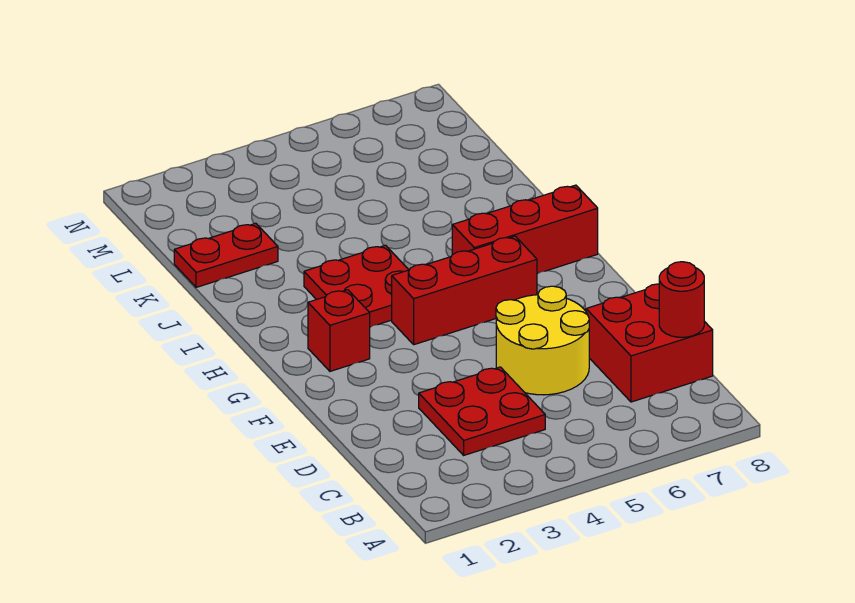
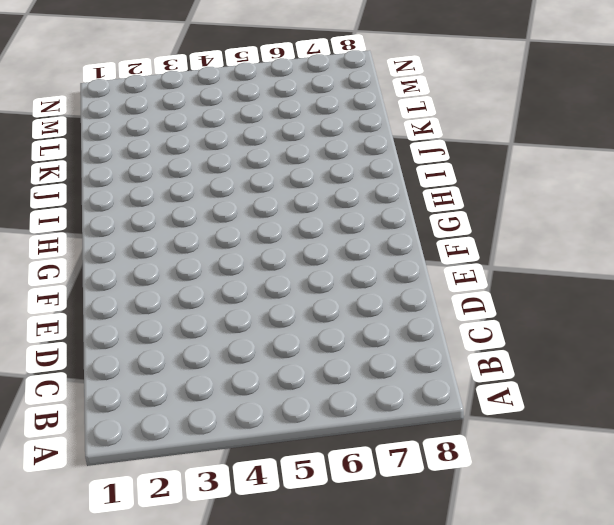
none -> red 2x2 plate [419,367,545,455]
none -> red 2x2 brick [586,284,713,402]

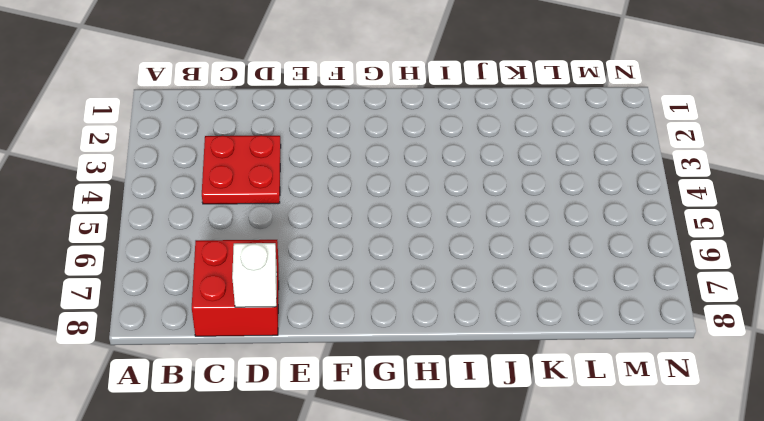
white 1x1 brick [232,243,277,307] -> none
none -> yellow 2x2 round brick [496,286,589,395]
none -> red 1x1 brick [308,290,370,371]

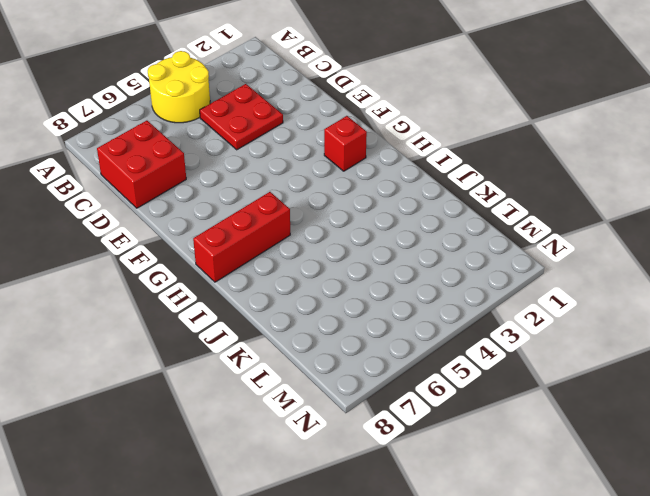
yellow 2x2 round brick [148,51,210,123] -> yellow 2x2 round brick moved to [496,286,589,395]
none -> red 1x3 brick [392,236,537,345]
none -> red 2x2 plate [304,245,409,327]

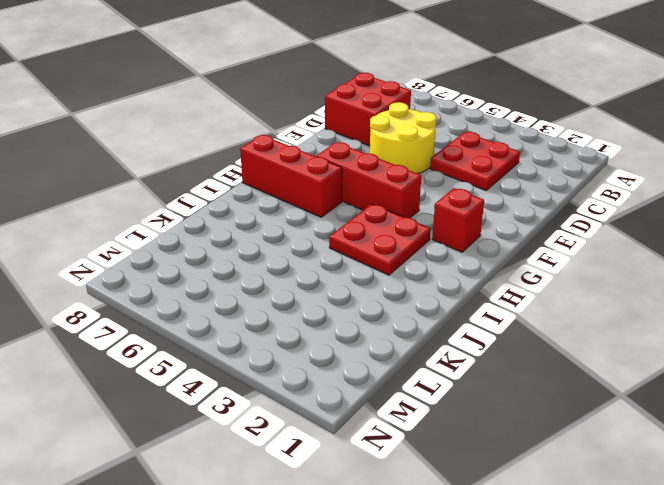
none -> red 1x2 plate [174,223,278,287]
none -> red 1x1 round brick [659,262,704,337]

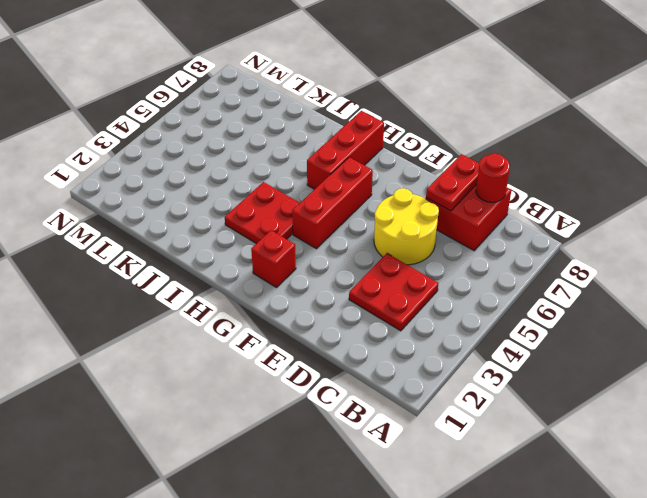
red 1x2 plate [426,154,480,211] -> red 1x2 plate moved to [174,223,278,287]

